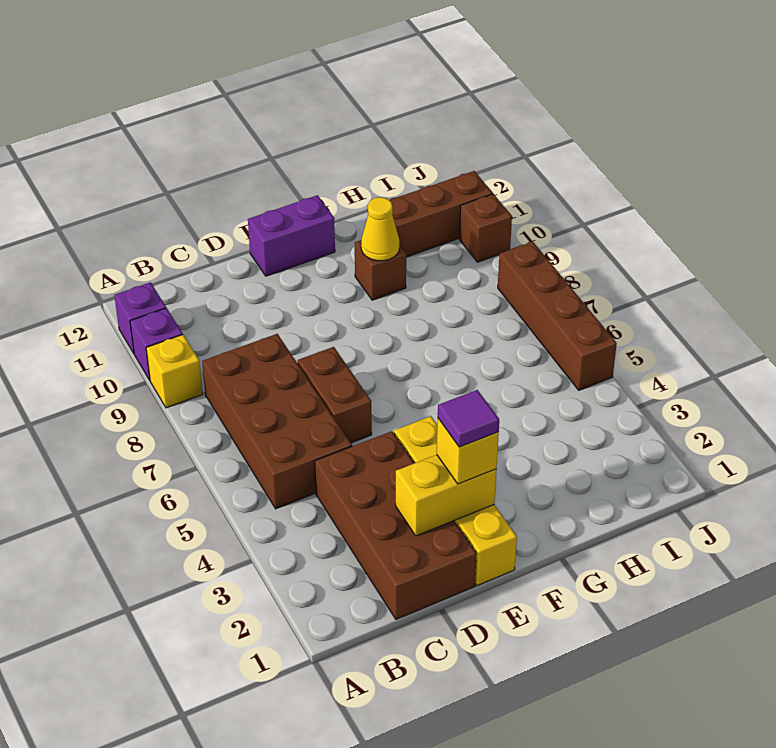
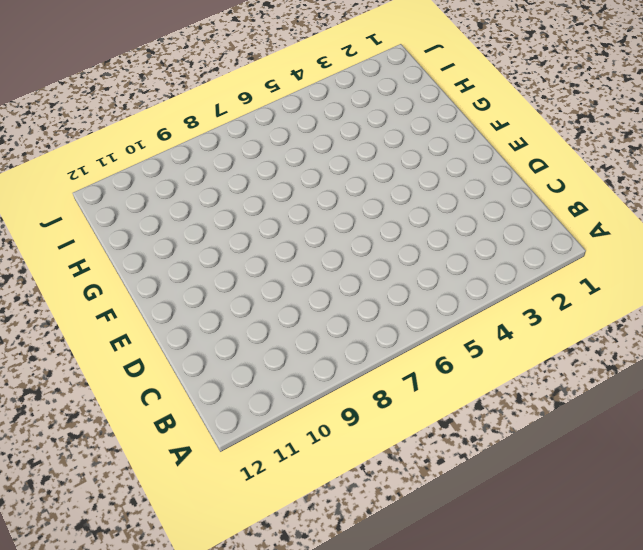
none -> yellow 1x1 brick [146,335,203,408]
none -> purple 1x1 brick [130,308,183,380]
none -> purple 1x1 brick [114,282,166,353]

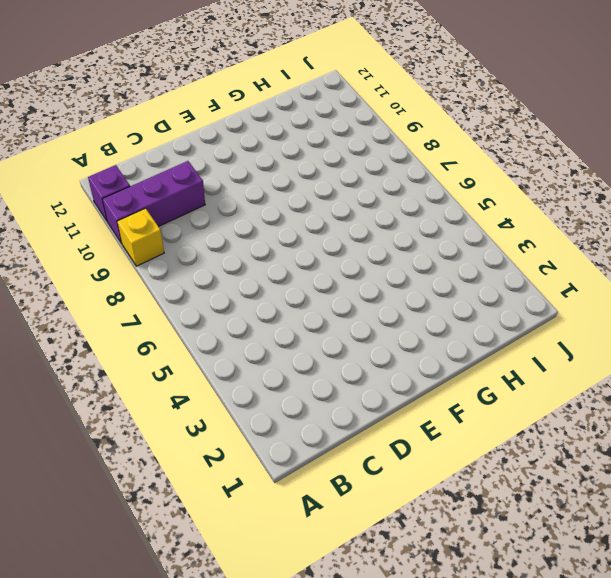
purple 1x3 brick [102,161,205,243] -> purple 1x1 brick [130,308,183,380]
none -> brown 2x4 brick [202,334,352,509]
none -> brown 2x4 brick [315,431,477,619]
none -> brown 1x2 brick [297,347,372,443]

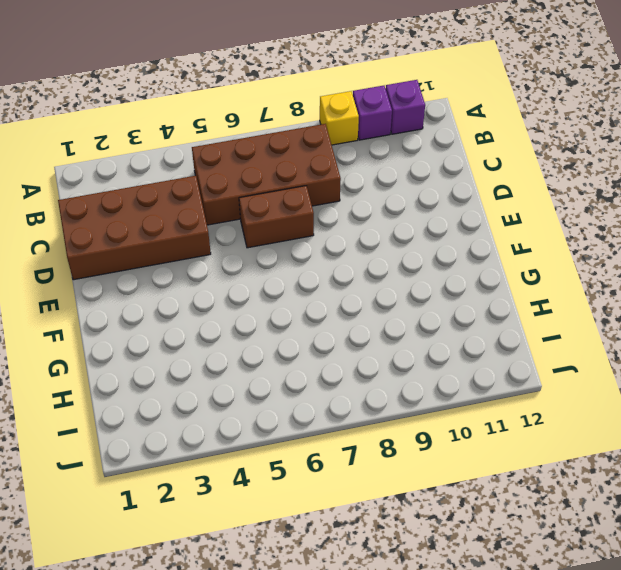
none -> yellow 1x4 brick [394,416,517,586]
none -> purple 1x2 brick [248,195,335,276]
none -> brown 1x1 brick [355,240,406,300]

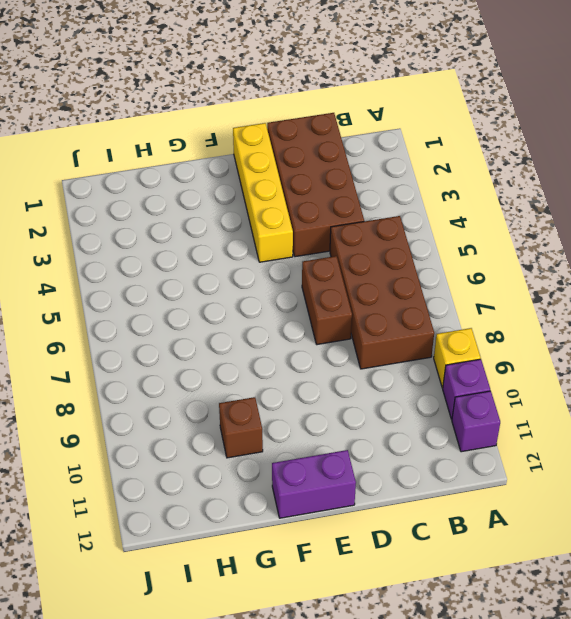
none -> brown 1x3 brick [390,171,493,257]
none -> brown 1x4 brick [498,242,617,390]
none -> brown 1x1 brick [459,194,512,262]

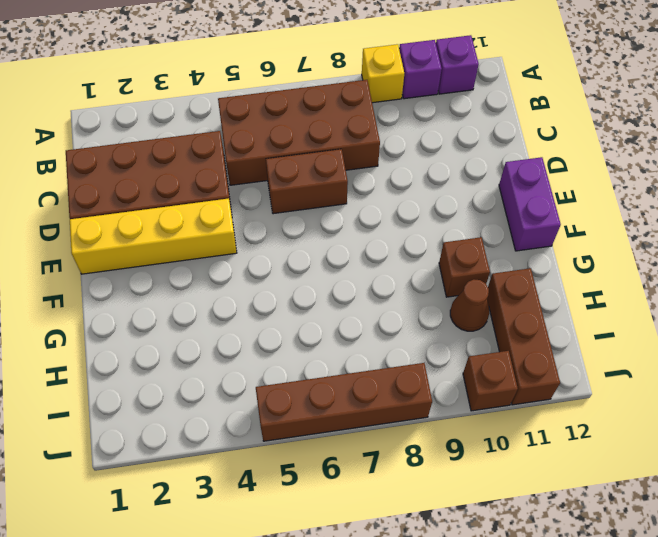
brown 1x1 cone [450,279,489,331] -> none
none -> yellow 1x2 brick [396,455,496,536]
none -> yellow 1x1 cone [361,197,399,261]
none -> yellow 1x1 brick [437,419,499,484]

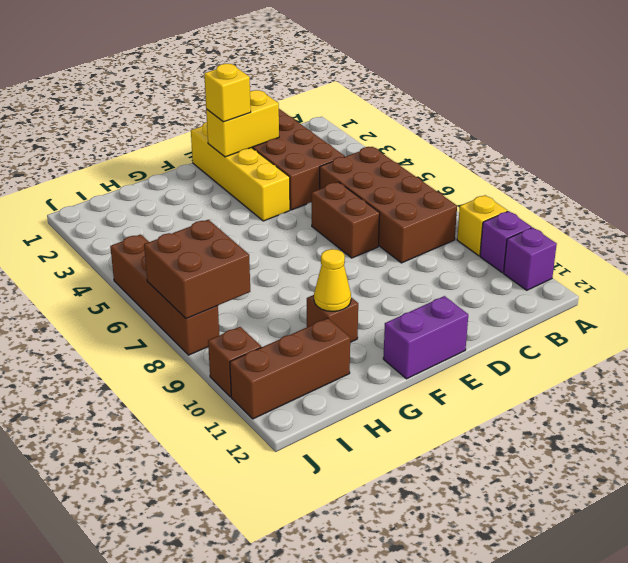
brown 2x2 brick [144,220,250,319] -> none
none -> purple 1x1 tile [438,390,499,447]

